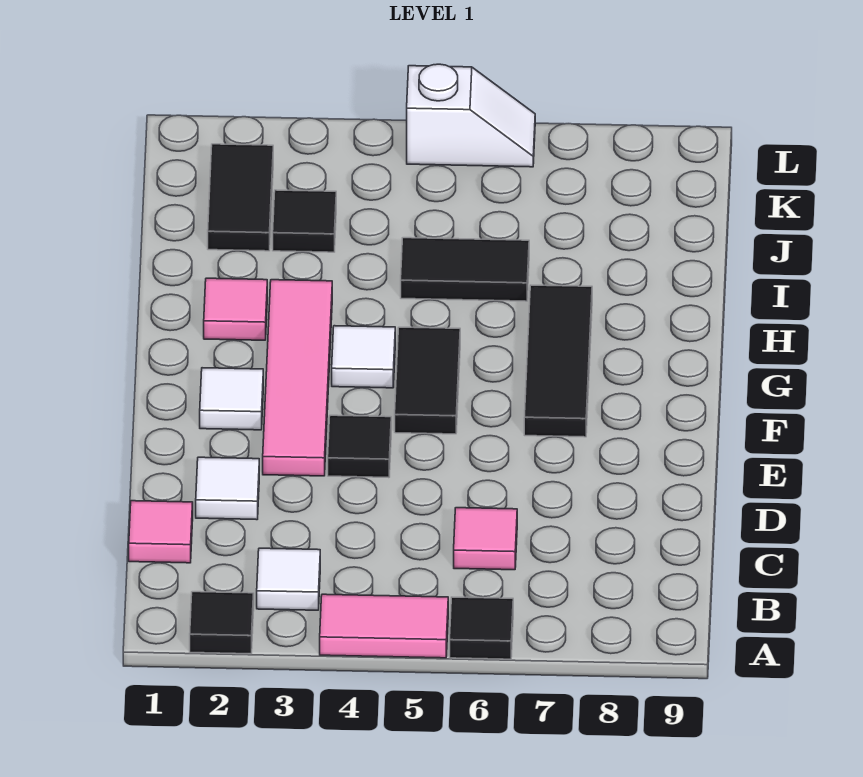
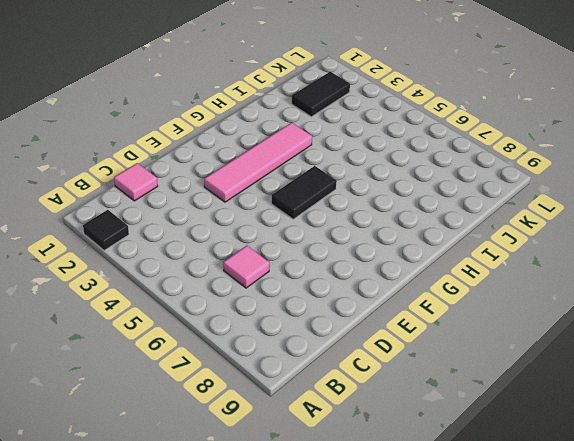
none -> pink 1x2 tile [320,594,448,658]
none -> black 1x1 tile [450,597,513,659]
none -> white 1x1 tile [257,548,320,610]

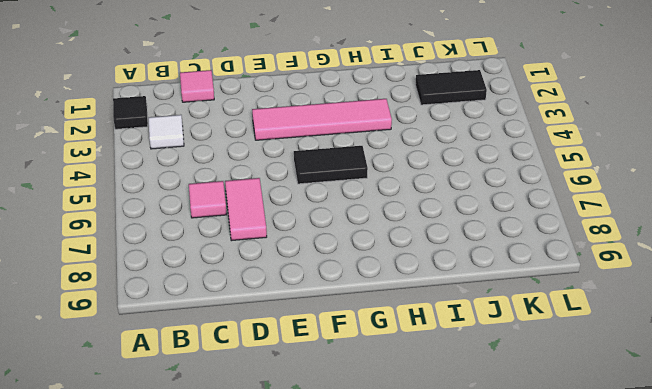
pink 1x2 tile [225,178,267,241] -> pink 1x2 tile moved to [320,594,448,658]
none -> black 1x1 tile [450,597,513,659]
none -> white 1x1 tile [196,457,259,520]
none -> black 1x1 tile [328,415,391,478]

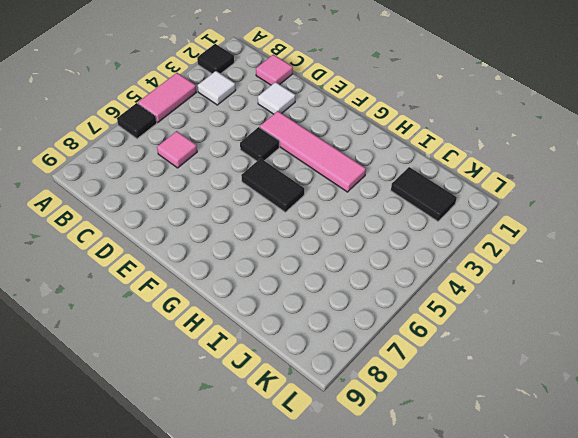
none -> white 1x1 tile [200,368,263,430]
none -> black 1x3 tile [524,285,592,437]
none -> white 1x1 tile [332,326,395,388]

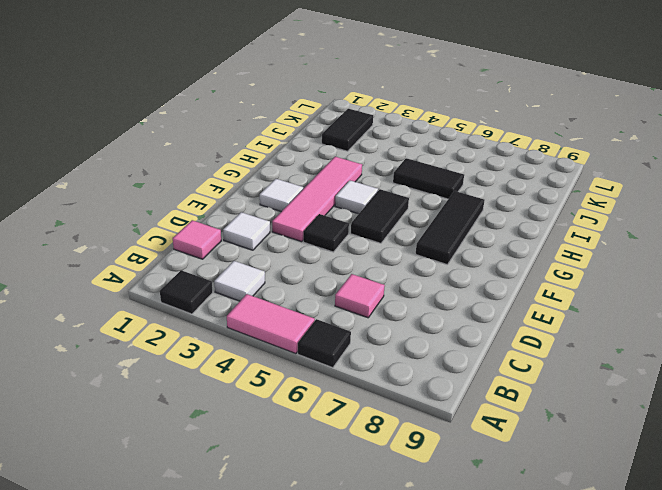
none -> pink 1x1 tile [204,278,267,340]
none -> black 1x1 tile [273,190,336,252]
none -> white 1x2 slope [407,64,535,167]

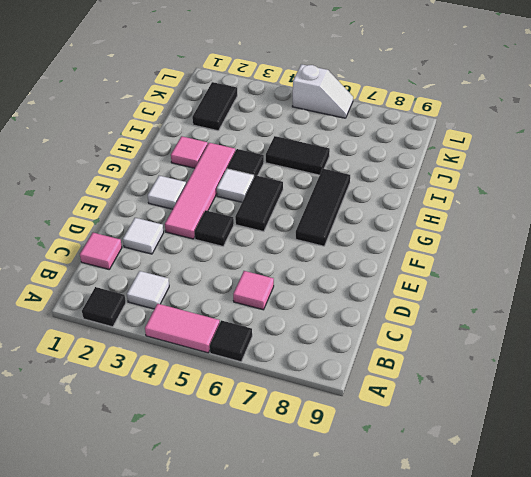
black 1x1 tile [227,149,264,177] -> black 1x1 tile moved to [273,190,336,252]

